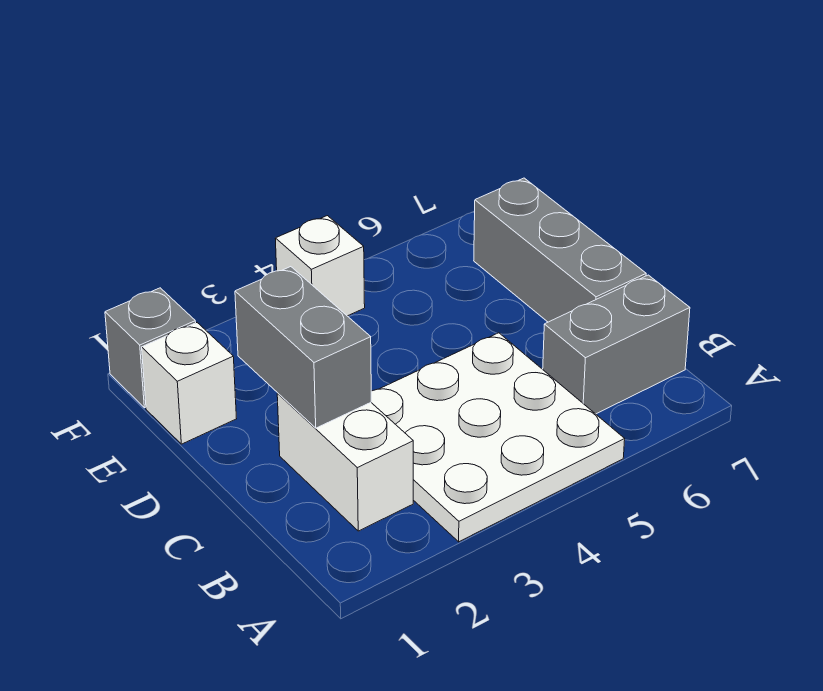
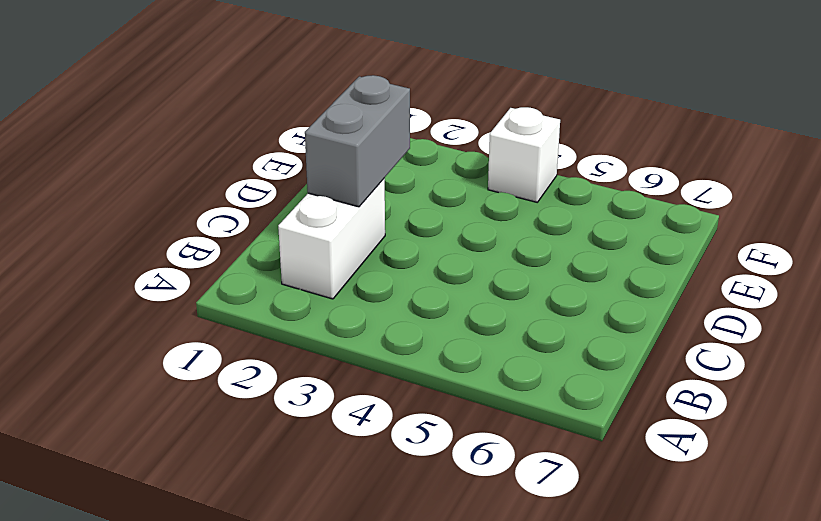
none -> white 3x3 plate [371,333,625,542]
none -> grey 1x2 brick [543,275,690,414]

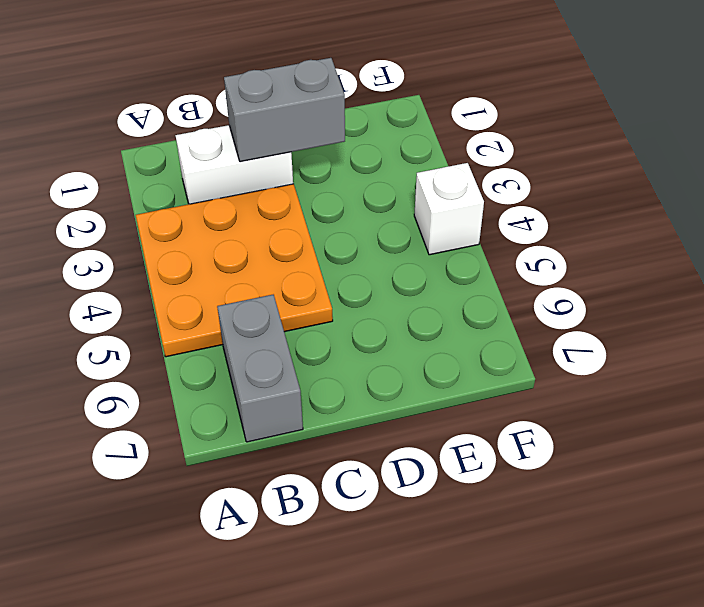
orange 3x3 plate [136,184,333,357] -> white 3x3 plate [371,333,625,542]
none -> grey 1x3 brick [474,178,646,322]
none -> white 1x1 brick [142,323,237,444]

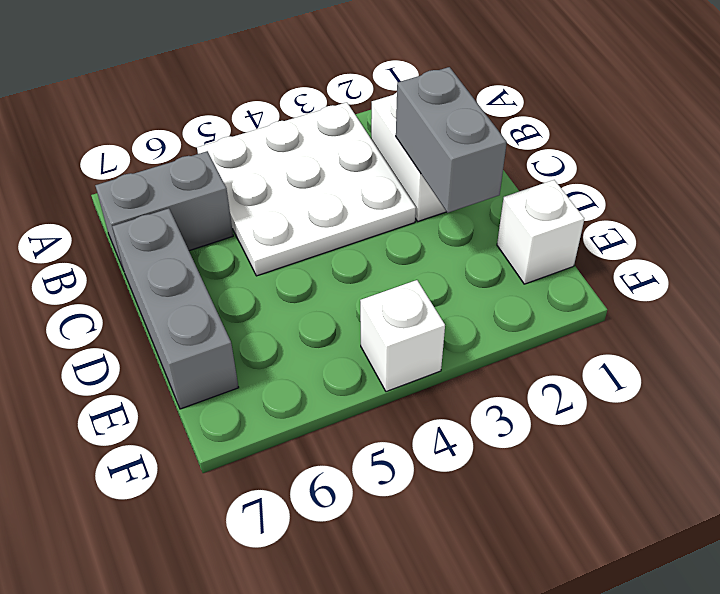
none -> grey 1x1 brick [105,288,196,408]

